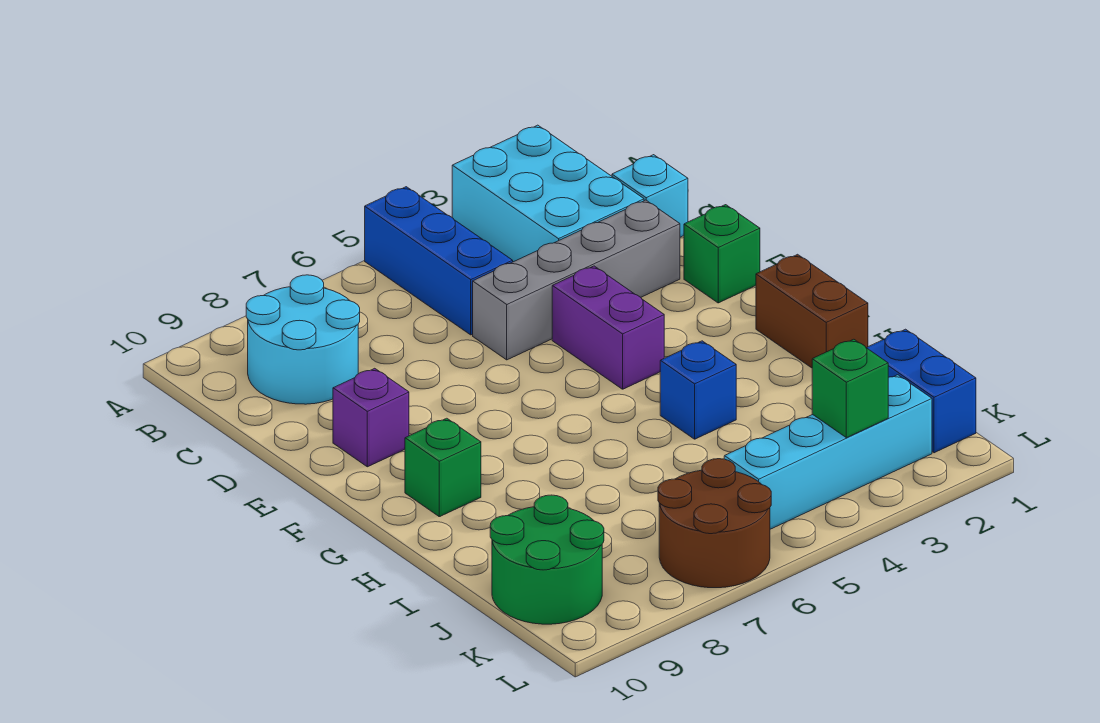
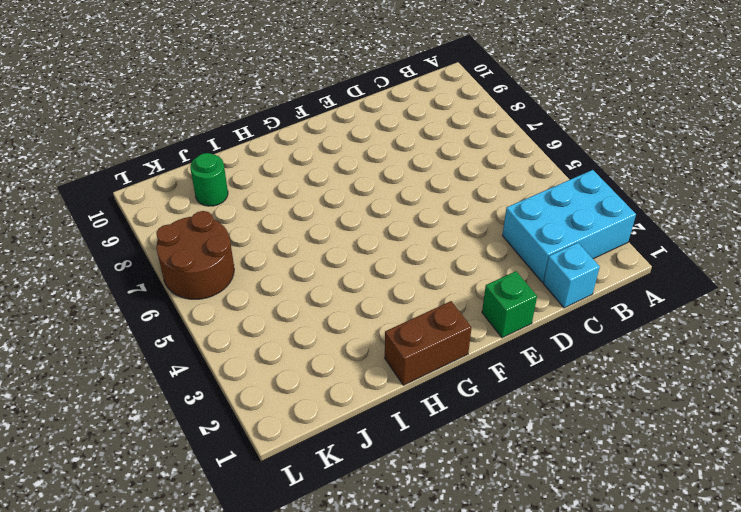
green 1x1 round brick [190,153,228,206] -> green 2x2 round brick [490,495,604,624]
none -> blue 1x3 brick [365,187,513,335]
none -> cyan 2x2 round brick [246,275,360,404]
none -> grey 1x4 brick [473,200,680,360]

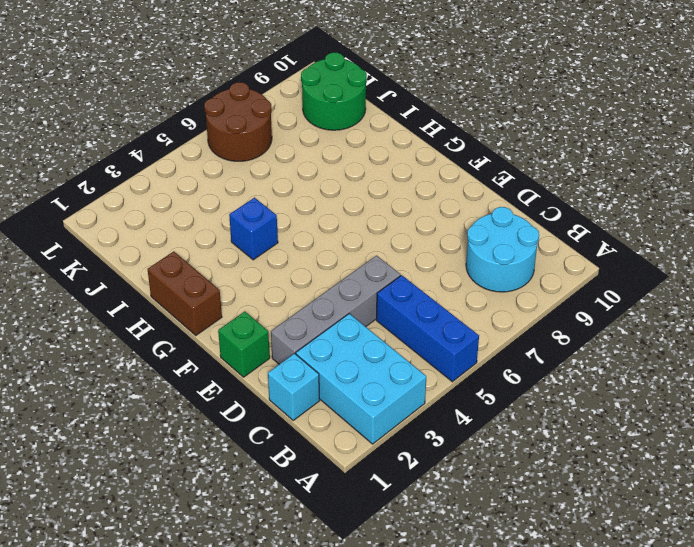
none -> purple 1x2 brick [552,266,664,389]
none -> purple 1x1 brick [333,368,409,467]
none -> green 1x1 brick [405,418,481,517]

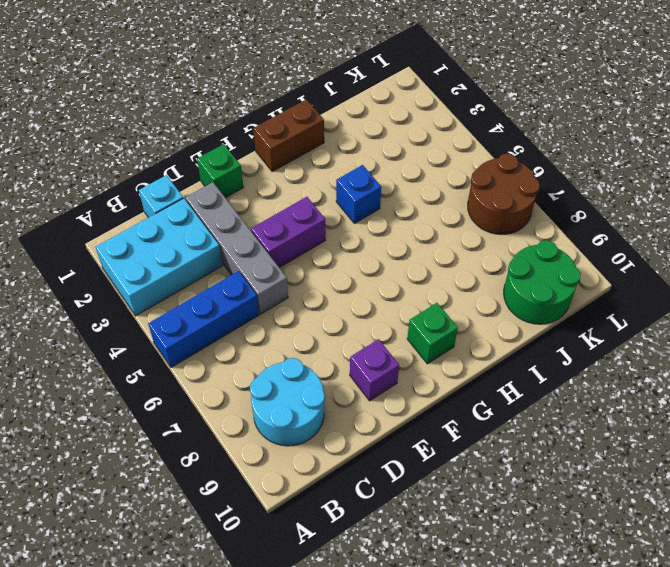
none -> blue 1x2 brick [867,329,976,453]
none -> cyan 1x4 brick [724,375,932,529]
none -> green 1x1 brick [812,339,888,438]

